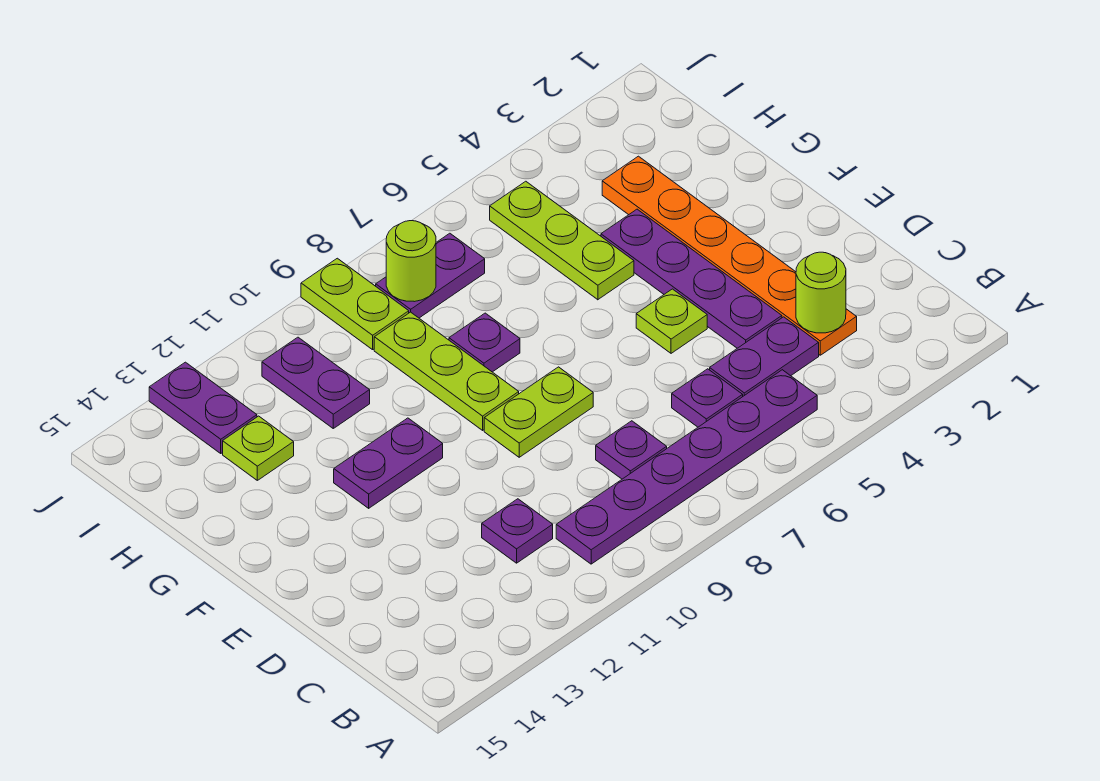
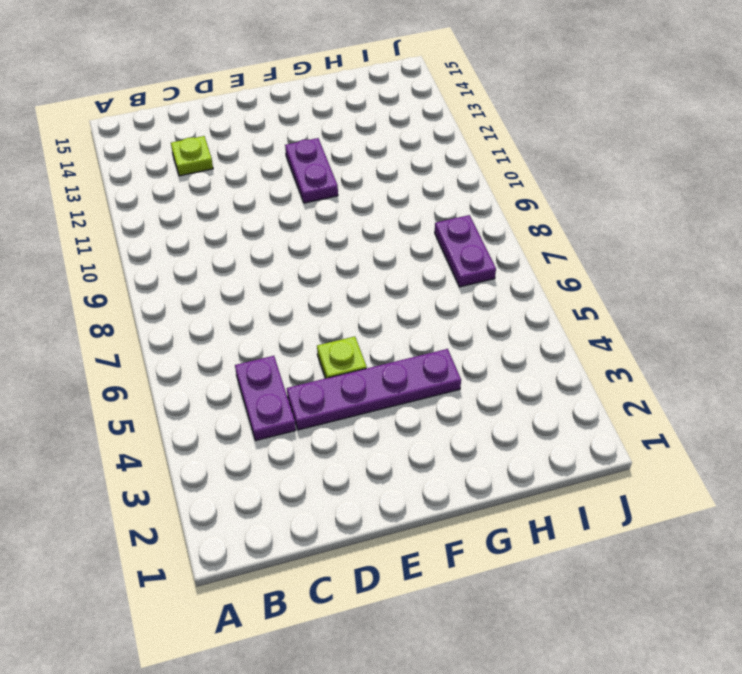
lime 1x1 plate [171,136,213,176] -> lime 1x1 plate moved to [223,416,294,480]
none -> purple 1x6 plate [556,370,817,564]
none -> orange 1x6 plate [602,156,857,355]
none -> purple 1x1 plate [672,369,743,427]

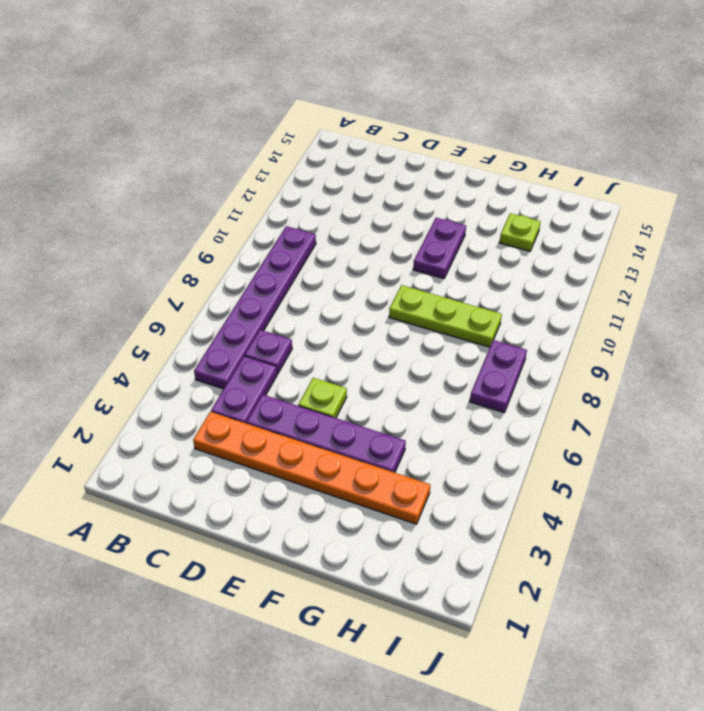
none -> purple 1x1 plate [596,421,667,479]
none -> purple 1x1 plate [482,499,553,563]
none -> lime 1x2 plate [484,367,593,457]

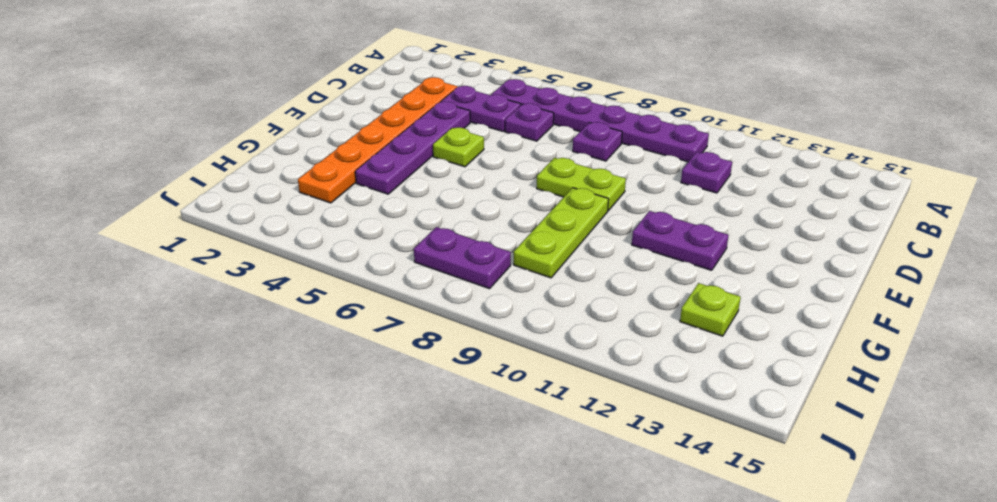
none -> lime 1x3 plate [490,181,634,300]
none -> purple 1x1 plate [449,313,520,372]
none -> purple 1x2 plate [262,337,370,428]

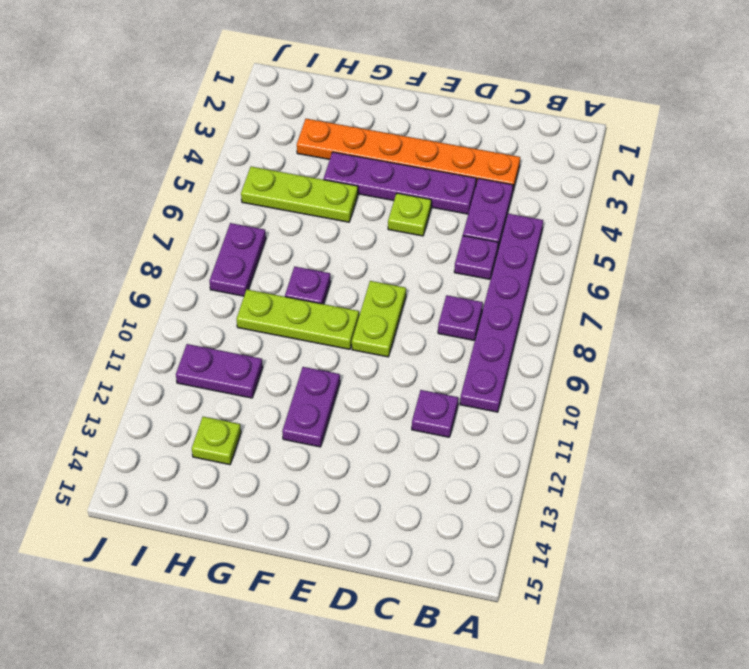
none -> lime 1x2 plate [301,258,409,350]
none -> purple 1x2 plate [149,362,257,453]
none -> lime 1x1 round brick [796,252,846,333]

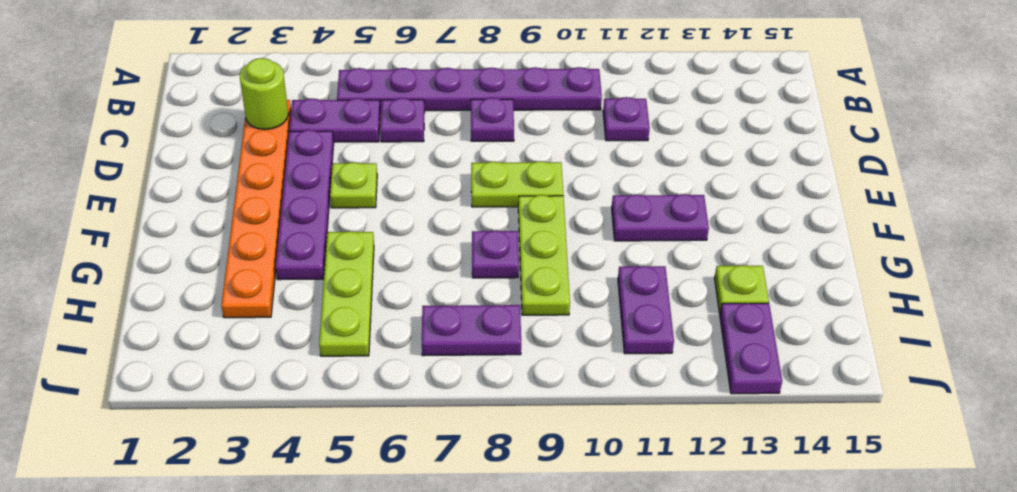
none -> lime 1x2 plate [301,258,409,350]
none -> lime 1x1 round brick [386,221,436,302]

